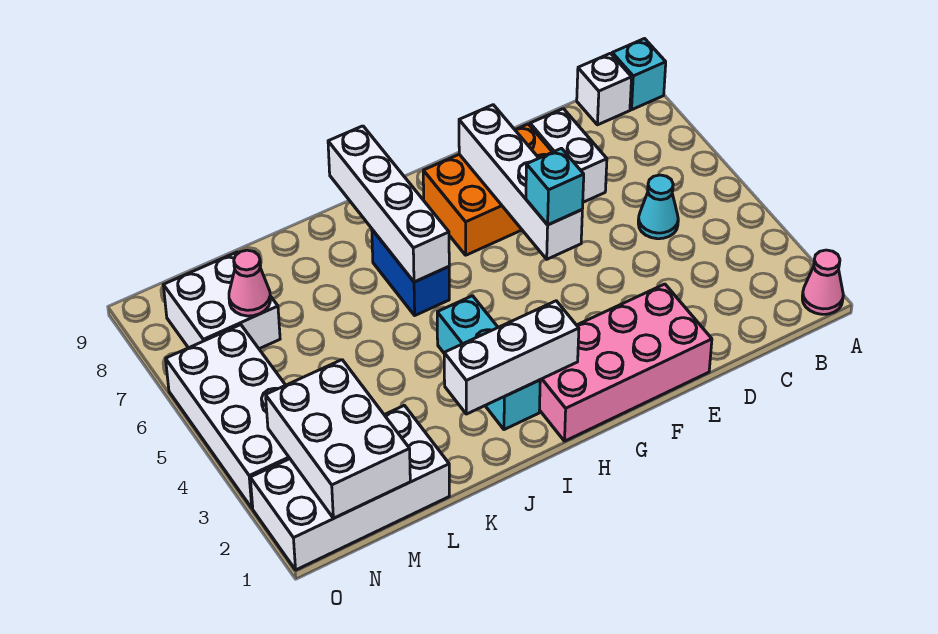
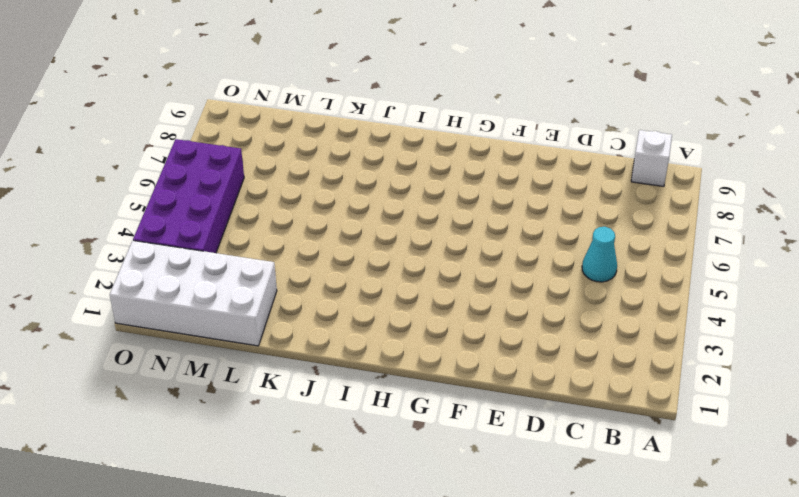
purple 2x4 brick [133,139,244,253] -> white 2x4 brick [166,325,290,508]
none -> pink 1x1 cone [802,250,843,314]
none -> cyan 1x1 brick [612,39,666,110]
none -> white 1x2 brick [530,109,607,202]

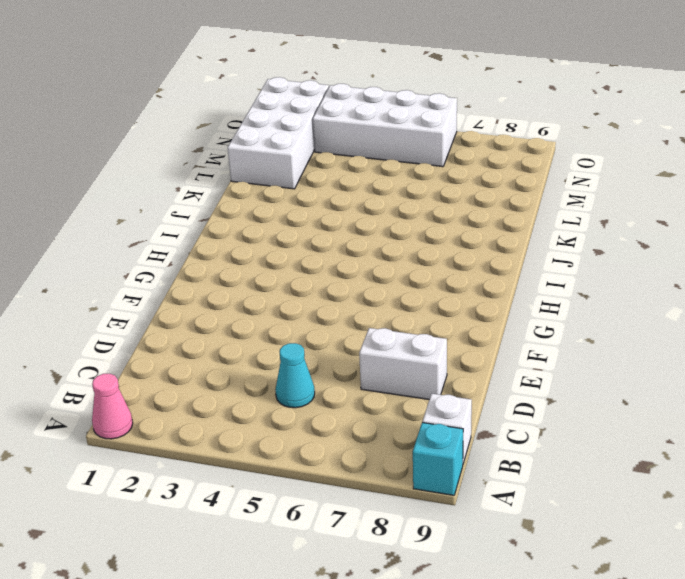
none -> pink 2x4 brick [540,284,712,441]
none -> orange 2x3 brick [423,124,552,255]
none -> cyan 1x3 brick [437,296,540,430]

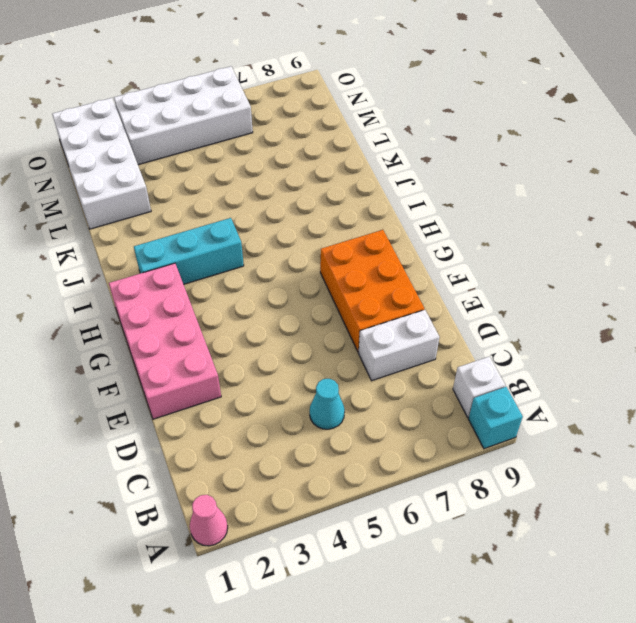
none -> blue 1x2 brick [372,230,449,315]
none -> white 2x2 brick [163,252,280,349]
none -> white 1x4 brick [459,105,582,259]

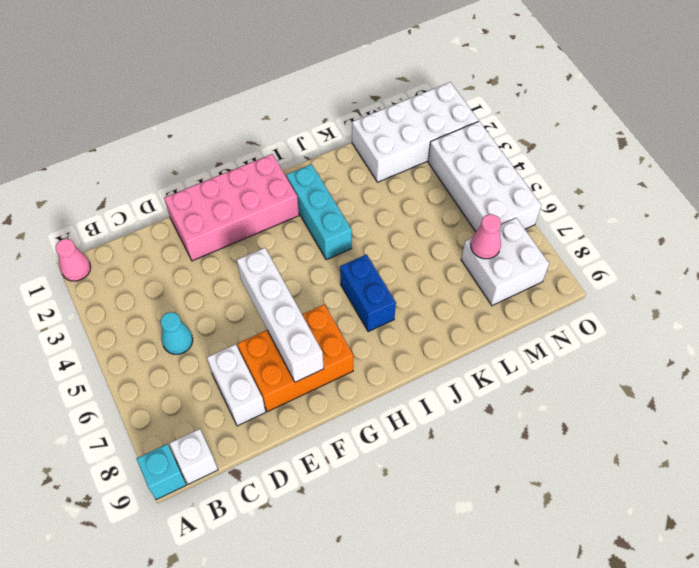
none -> white 1x3 brick [444,301,579,414]
none -> white 1x4 brick [328,126,449,282]
none -> white 2x3 brick [266,360,410,518]

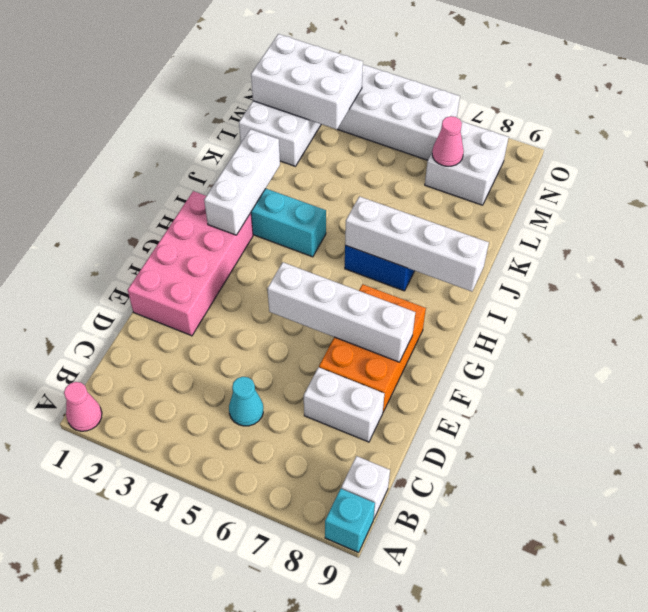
none -> cyan 1x1 brick [526,148,584,225]

